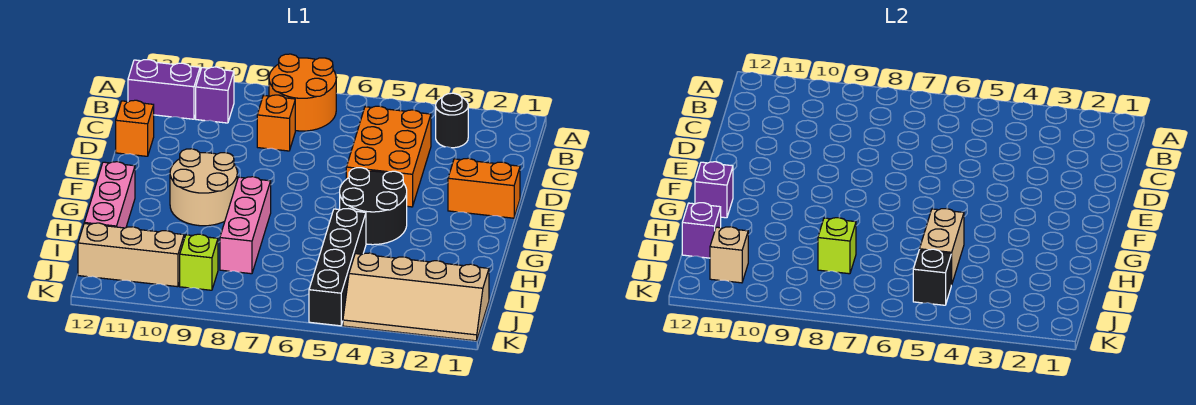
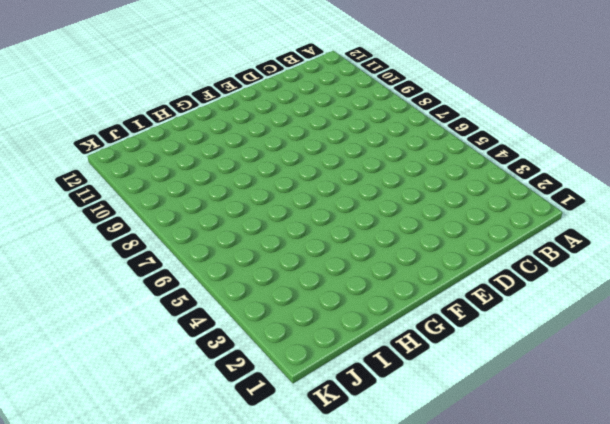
none -> orange 2x2 round brick [269,54,336,131]
none -> black 1x1 round brick [436,93,468,148]
none -> purple 1x1 brick [196,67,234,123]

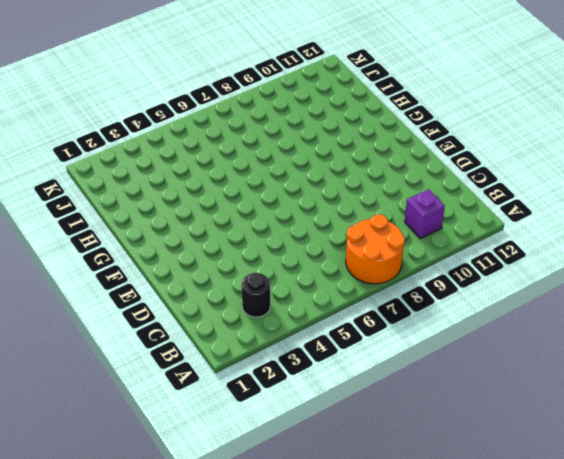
none -> purple 1x2 brick [128,60,200,119]
none -> orange 2x3 brick [346,106,431,207]
none -> orange 1x1 brick [257,95,295,151]

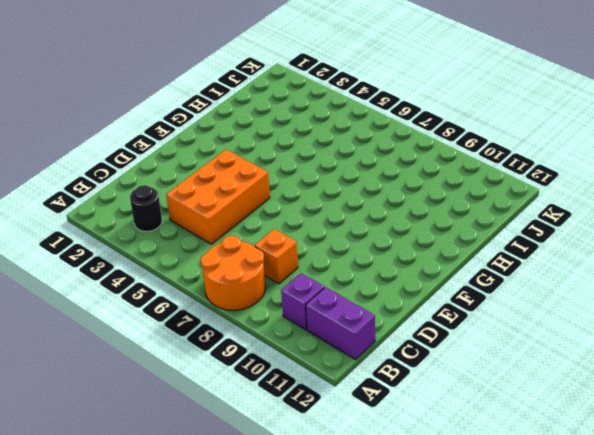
none -> orange 1x1 brick [116,100,154,156]
none -> orange 1x2 brick [448,158,520,218]
none -> black 2x2 round brick [340,168,407,245]

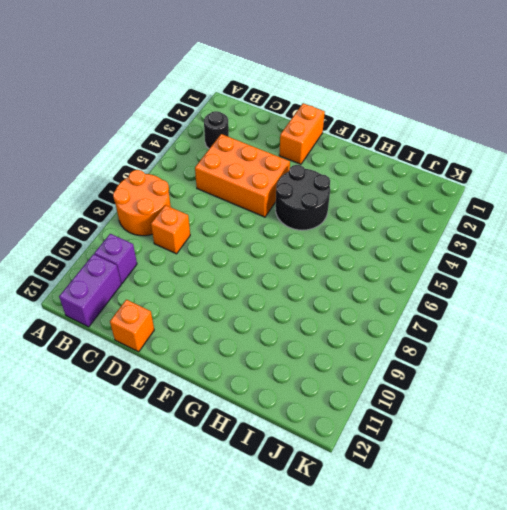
none -> tan 2x2 round brick [170,149,237,226]
none -> pink 1x3 brick [220,177,271,274]
none -> pink 1x3 brick [84,162,135,228]

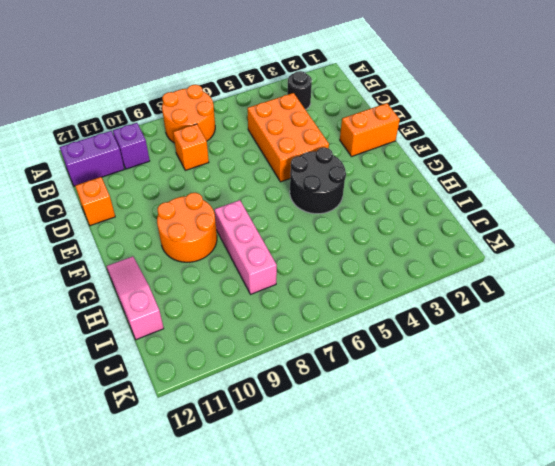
orange 2x2 round brick [157,193,217,262] -> tan 2x2 round brick [170,149,237,226]
pink 1x3 slope [106,257,164,340] -> pink 1x3 brick [84,162,135,228]
none -> black 1x4 brick [309,209,366,326]
none -> tan 2x4 slope [343,253,489,341]
none -> lime 1x1 brick [180,234,218,290]

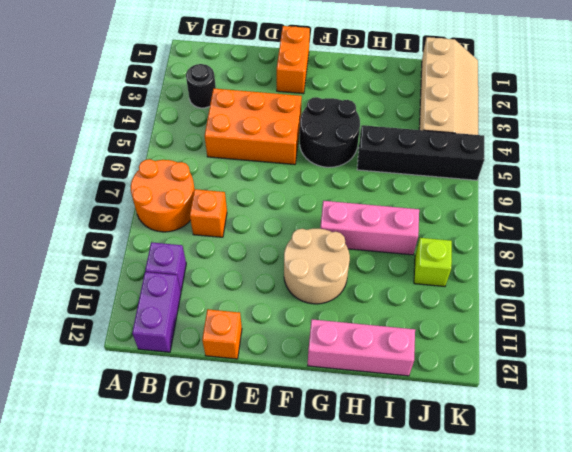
none -> tan 1x3 brick [78,223,184,287]
none -> purple 1x1 brick [695,162,733,218]
none -> tan 1x2 brick [920,209,964,285]

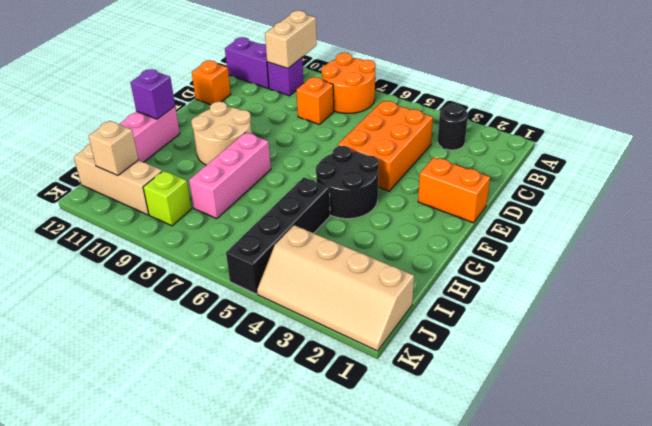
tan 1x2 brick [265,11,317,68] -> tan 1x2 brick moved to [920,209,964,285]
none -> lime 1x1 brick [818,218,856,274]
none -> purple 1x1 brick [682,203,721,258]
none -> black 1x1 brick [913,249,951,305]

